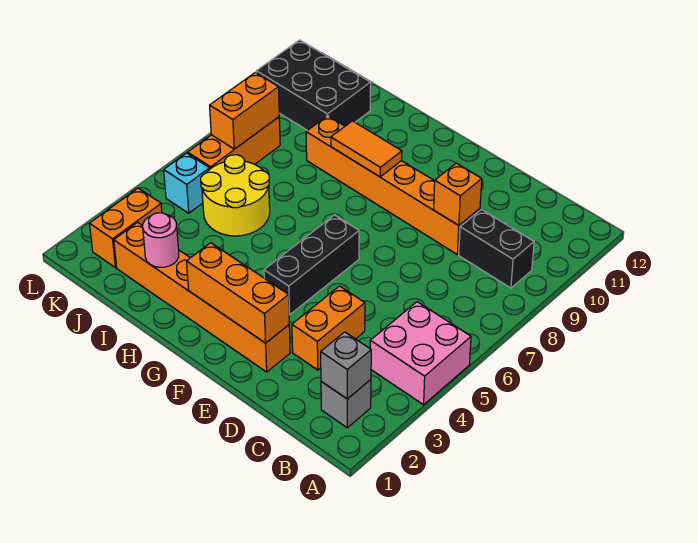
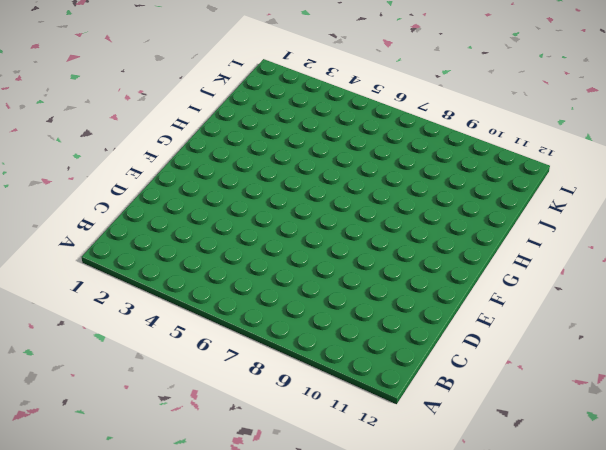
none -> pink 2x2 brick [370,302,471,405]
none -> grey 1x1 brick [321,380,371,428]
none -> black 1x2 brick [459,209,534,288]

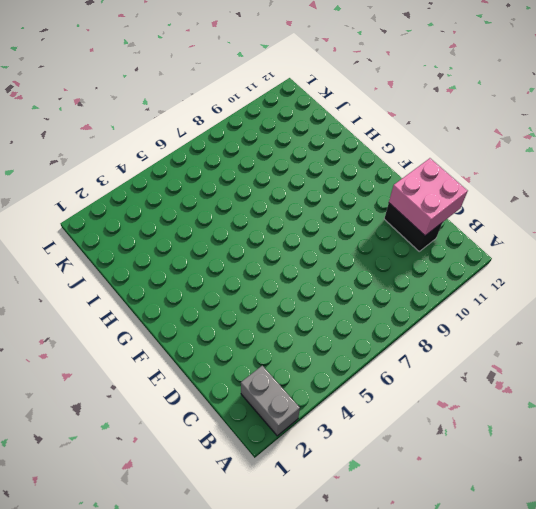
grey 1x2 brick [241,366,300,436] -> grey 1x1 brick [321,380,371,428]
black 1x2 brick [384,203,442,251] -> black 1x2 brick moved to [459,209,534,288]
pink 2x2 brick [389,158,468,236] -> pink 2x2 brick moved to [370,302,471,405]
none -> orange 1x2 brick [292,286,365,370]
none -> orange 1x6 brick [306,116,480,254]
none -> orange 1x6 brick [114,222,290,372]

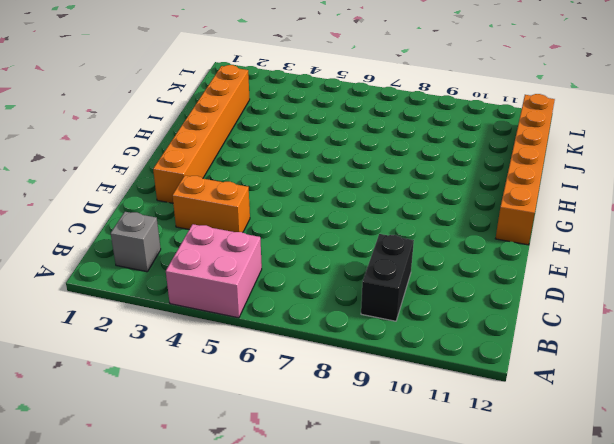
orange 1x6 brick [495,94,555,245] -> orange 1x6 brick moved to [306,116,480,254]
none -> black 1x3 brick [264,215,359,315]
none -> yellow 2x2 round brick [201,155,270,236]
none -> black 2x3 brick [256,40,371,131]

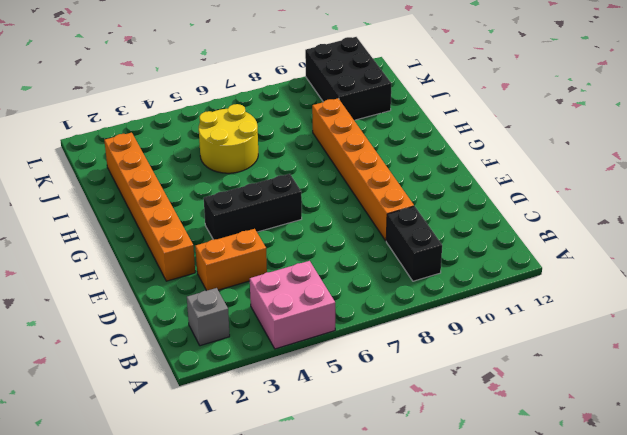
none -> orange 1x2 brick [89,188,162,268]
none -> cyan 1x1 brick [164,153,210,213]
none -> orange 1x3 brick [188,117,280,169]

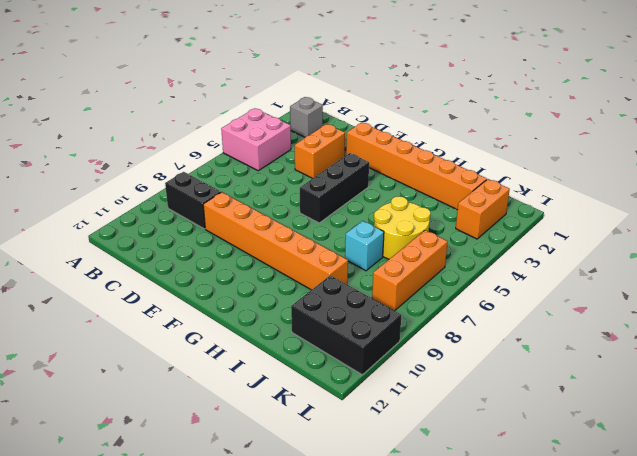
cyan 1x1 brick [345,221,384,271] -> cyan 1x1 brick moved to [164,153,210,213]
none -> grey 1x1 brick [321,332,371,399]
none -> orange 1x1 brick [434,163,482,225]
none -> orange 1x3 brick [186,243,289,343]

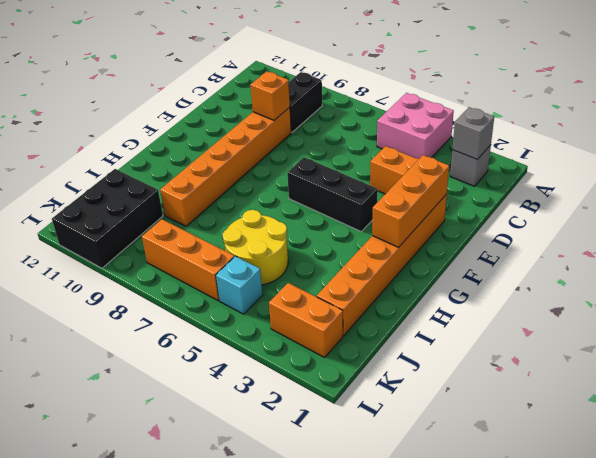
none -> orange 1x2 tile [331,121,402,177]
none -> pink 1x1 round brick [143,213,179,267]
none -> orange 1x2 brick [210,73,279,149]

